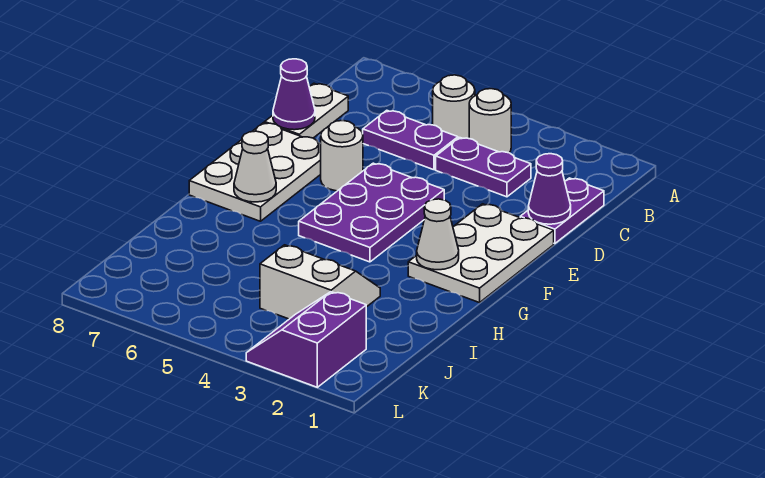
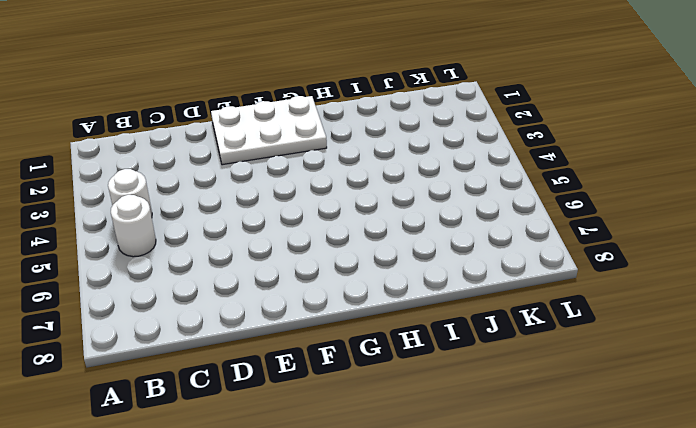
none -> purple 1x2 plate [520,178,604,244]
none -> purple 1x2 plate [436,138,531,197]
none -> purple 1x2 plate [363,110,458,170]

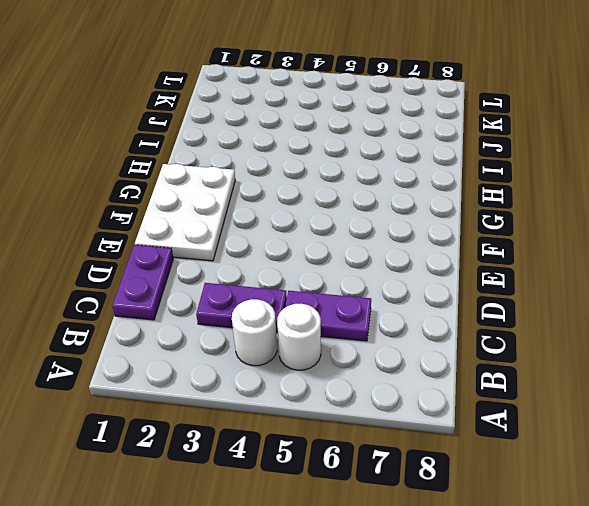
none -> white 1x2 plate [265,83,348,138]
none -> purple 2x3 plate [299,163,444,262]
none -> white 1x1 round brick [321,121,363,191]

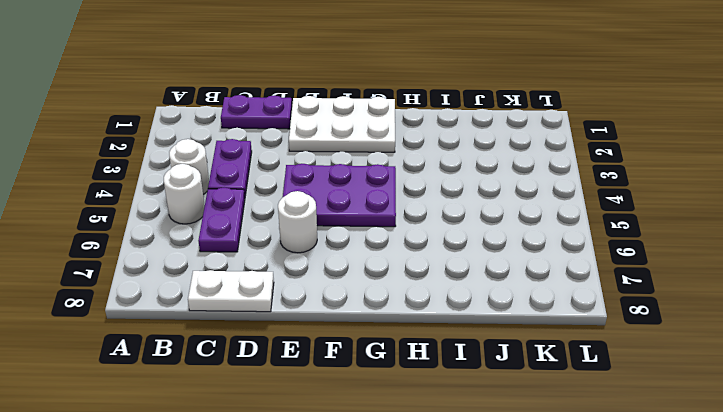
none -> white 2x3 plate [189,123,321,221]
none -> white 2x2 slope [260,245,380,319]
none -> purple 2x2 slope [246,292,366,387]

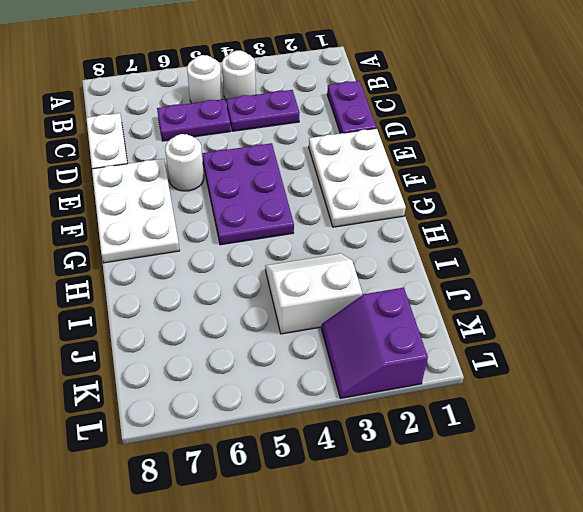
none -> purple 1x1 cone [528,154,571,224]
none -> purple 1x1 cone [273,59,315,130]
none -> white 1x1 cone [417,199,459,270]

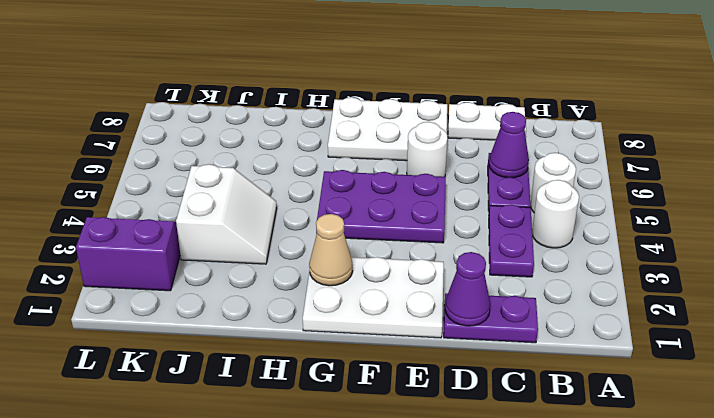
purple 1x1 cone [489,112,529,178] -> purple 1x1 cone moved to [273,59,315,130]
tan 1x1 cone [309,214,353,286] -> white 1x1 cone [417,199,459,270]
none -> white 1x1 cone [234,131,276,202]

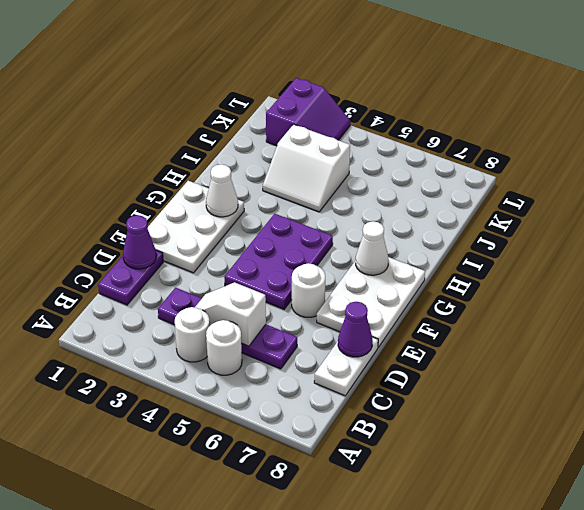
white 1x2 slope [195,282,266,346] -> none

